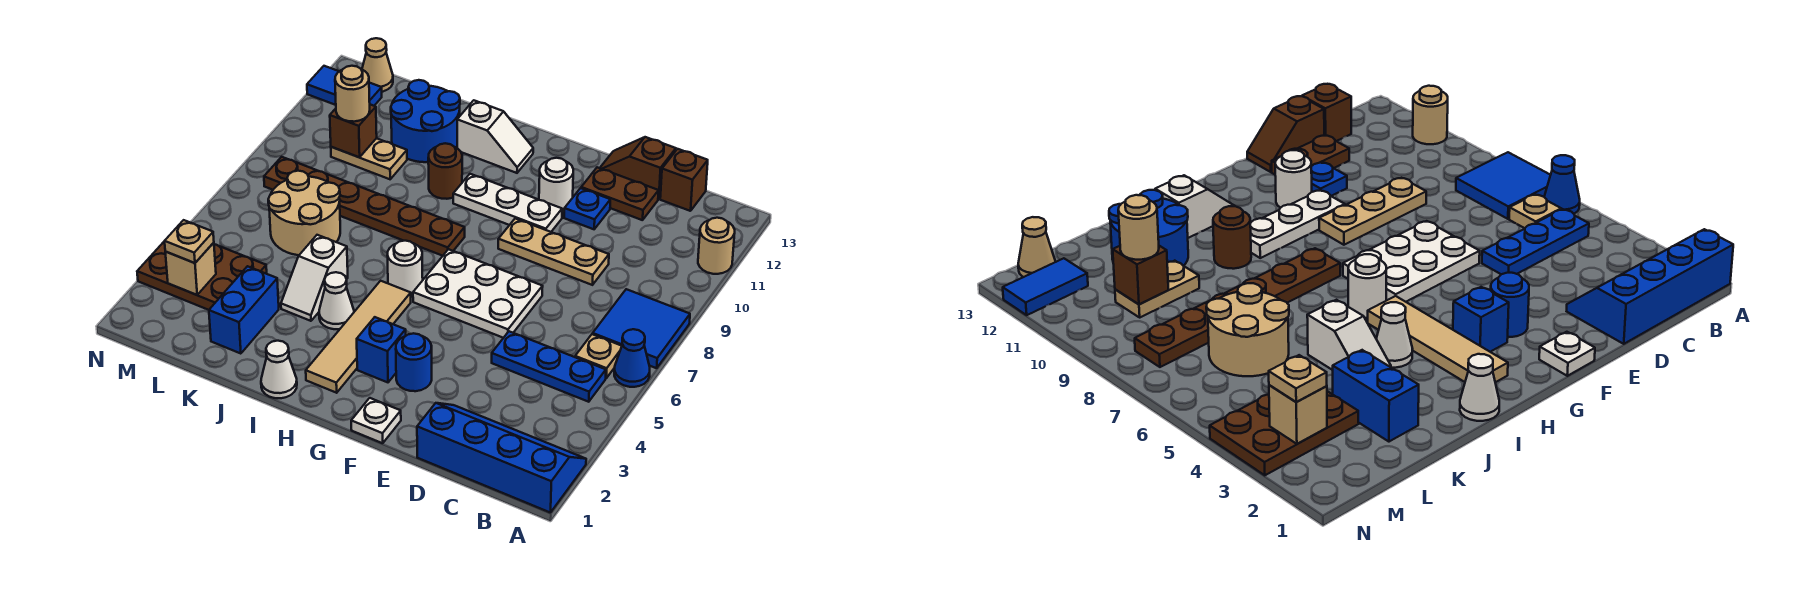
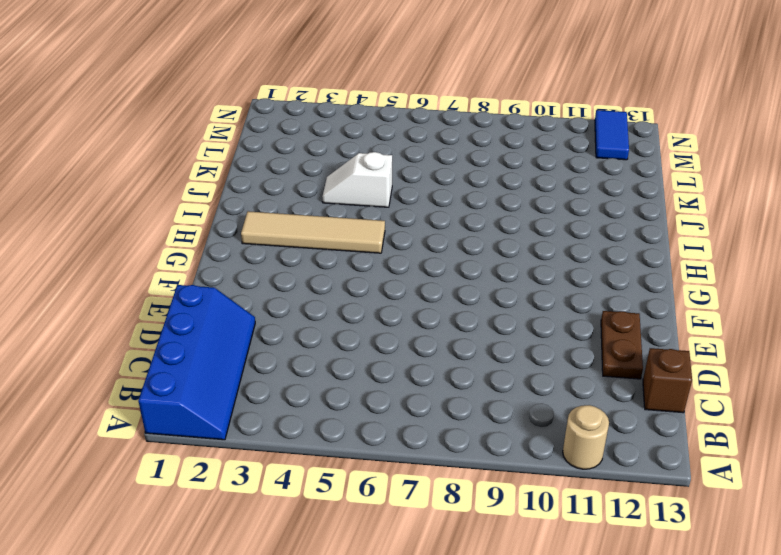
none -> blue 1x1 cone [614,329,650,387]
none -> blue 2x2 tile [593,289,690,368]
none -> blue 1x3 plate [492,331,606,402]
none -> tan 1x1 plate [575,334,622,378]

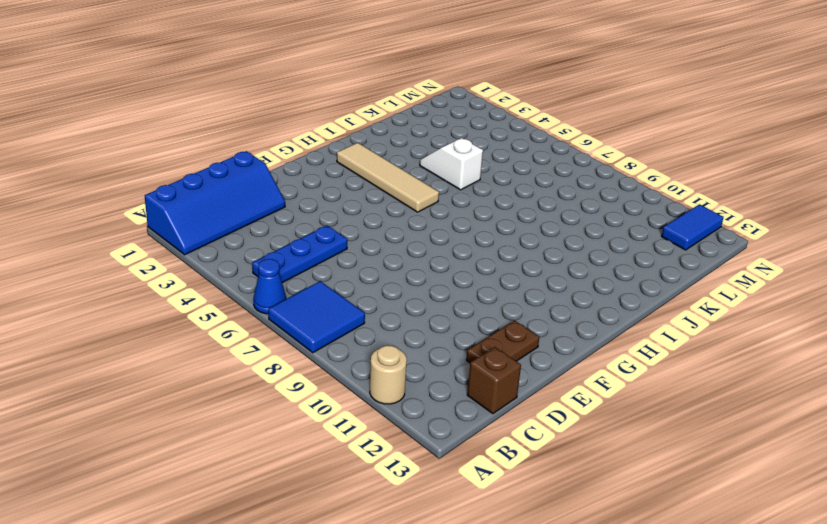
none -> tan 1x1 plate [575,334,622,378]
none -> tan 1x3 plate [498,218,609,285]
none -> brown 1x2 slope [600,137,676,199]
none -> white 2x3 plate [413,249,543,338]

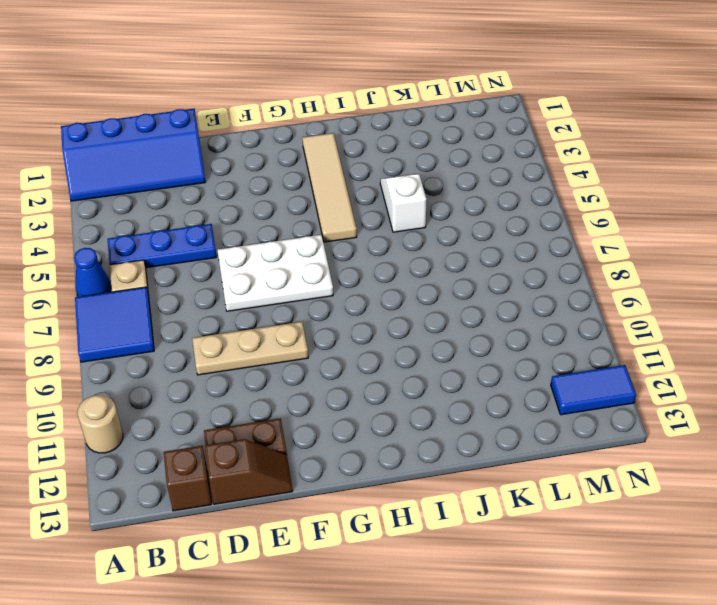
none -> blue 1x1 plate [564,188,610,229]
none -> white 1x1 plate [351,398,401,443]
none -> blue 1x1 round brick [396,333,432,391]
none -> white 1x3 plate [453,174,562,232]

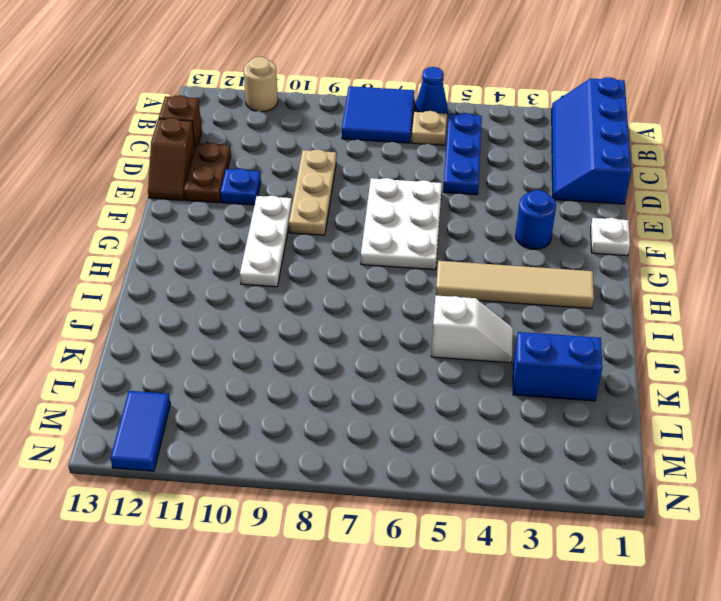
none -> white 1x1 round brick [539,158,573,213]
none -> blue 1x1 brick [357,317,406,382]
none -> white 1x1 round brick [388,241,423,296]
none -> brown 1x6 plate [264,157,465,256]

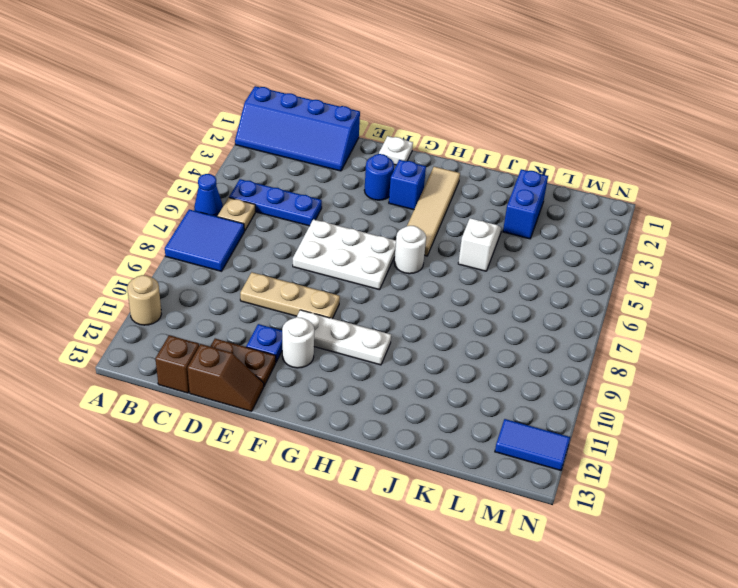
none -> brown 1x6 plate [264,157,465,256]
none -> white 1x2 slope [457,100,533,173]
none -> white 1x1 cone [261,341,297,398]
none -> white 1x1 cone [319,272,354,329]

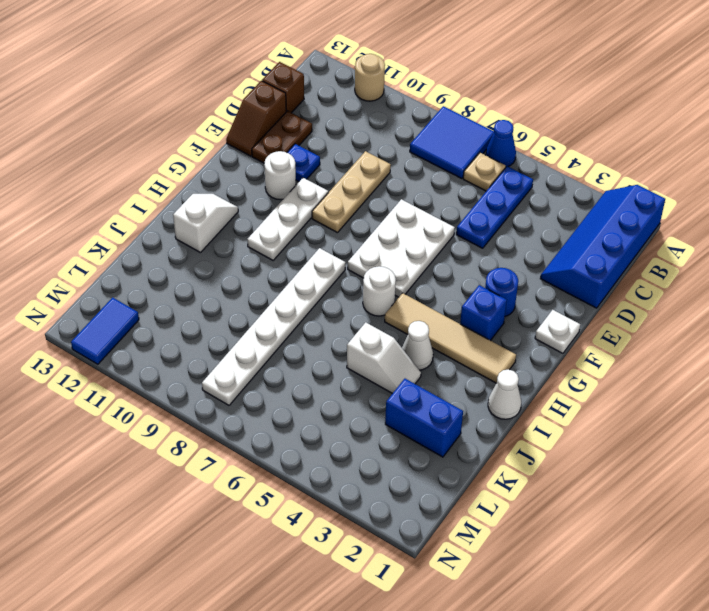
white 1x6 plate [202,248,346,405] -> brown 1x6 plate [264,157,465,256]
none -> brown 1x1 round brick [428,143,462,199]
none -> blue 2x2 round brick [391,80,460,162]
none -> tan 2x2 round brick [268,171,340,255]
none -> tan 1x2 plate [331,138,407,179]

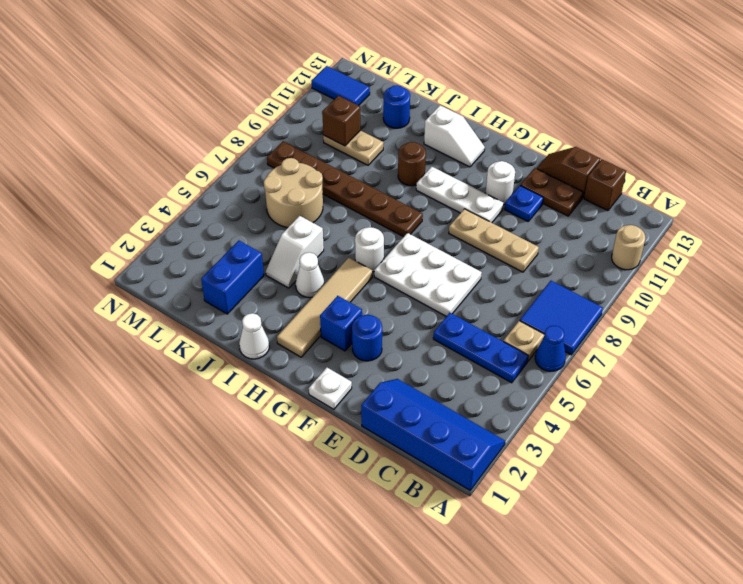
blue 1x1 round brick [383,85,410,128] -> blue 2x2 round brick [391,80,460,162]
none -> brown 2x3 plate [137,241,267,310]
none -> tan 1x1 cone [362,38,393,92]
none -> tan 1x1 brick [165,243,216,295]
none -> tan 1x1 round brick [335,66,370,122]

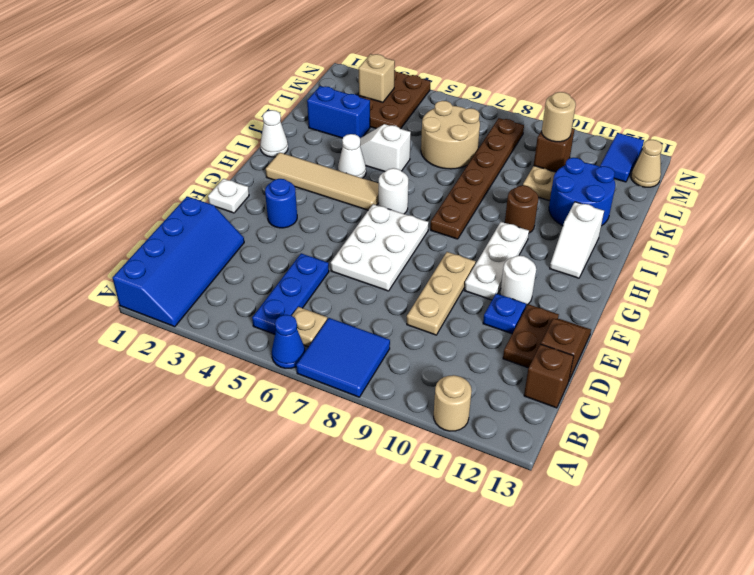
none -> blue 1x1 brick [357,317,406,382]
none -> tan 1x1 plate [165,220,214,263]

